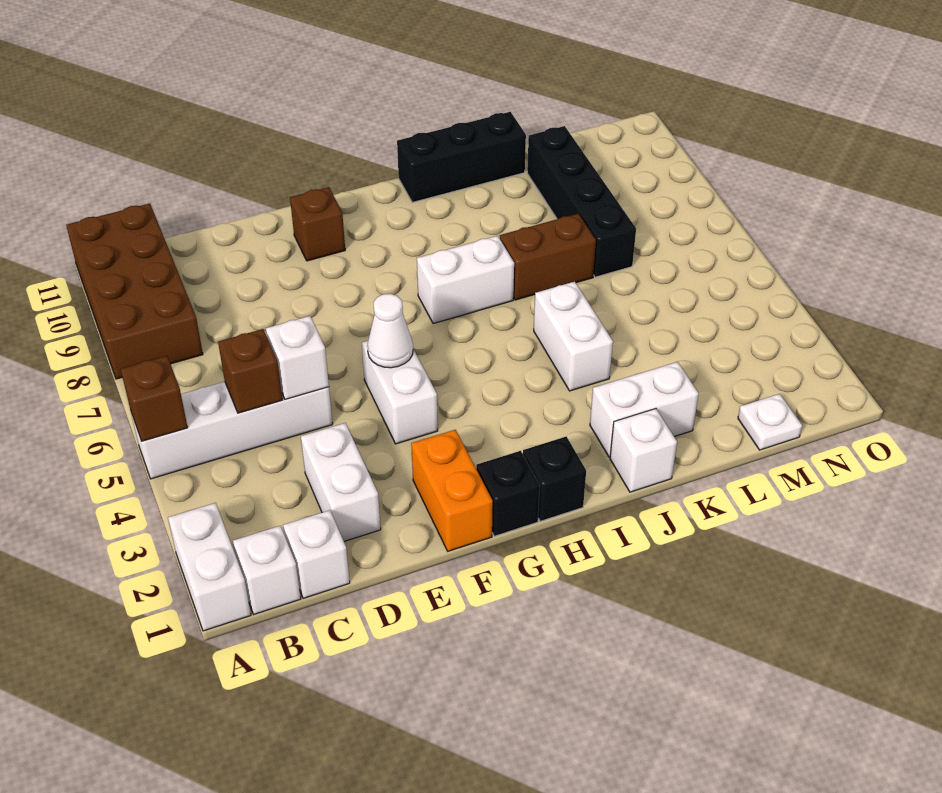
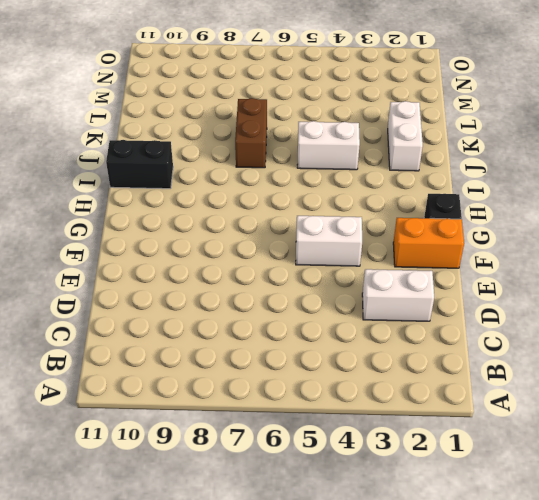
black 1x2 brick [106,140,173,189] -> black 1x3 brick [397,112,526,202]
none -> white 1x2 brick [168,503,251,631]
none -> white 1x4 brick [131,382,333,479]
none -> brown 2x4 brick [66,203,203,379]

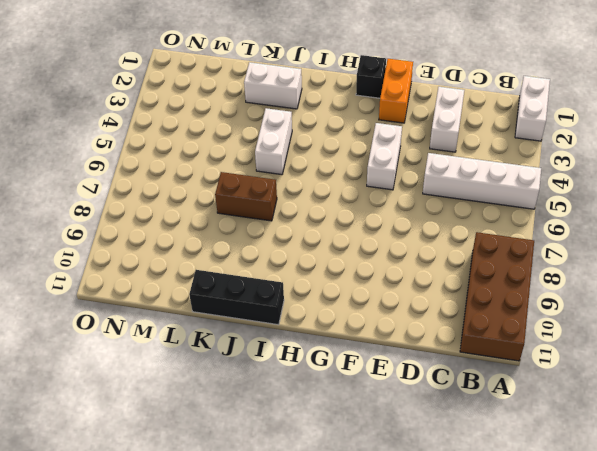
none -> white 1x1 brick [233,526,301,614]
none -> white 1x1 brick [283,510,350,598]
none -> brown 1x1 brick [290,187,345,261]

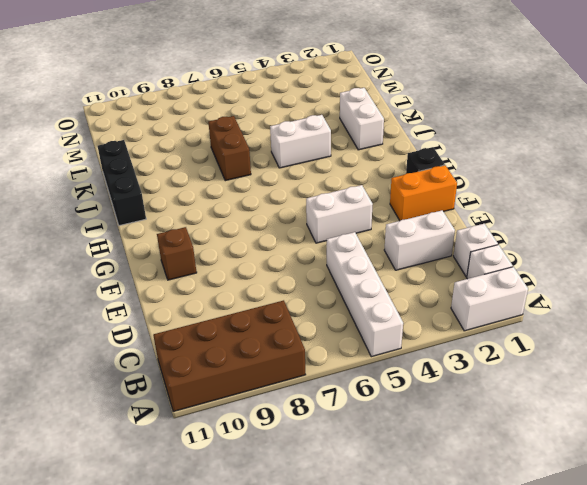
none -> black 1x1 brick [523,437,586,521]
none -> white 1x2 brick [417,236,514,324]
none -> white 1x1 brick [610,409,677,492]

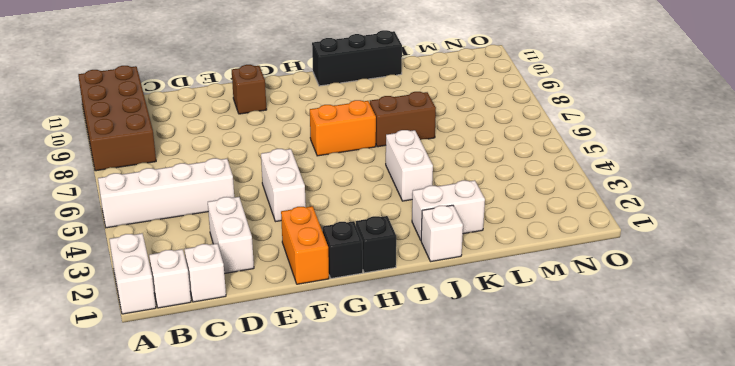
orange 1x2 brick [310,100,376,156] -> white 1x2 brick [417,236,514,324]
none -> black 1x4 brick [527,126,636,277]
none -> white 1x1 plate [738,394,802,450]
none -> brown 1x1 brick [121,356,188,441]

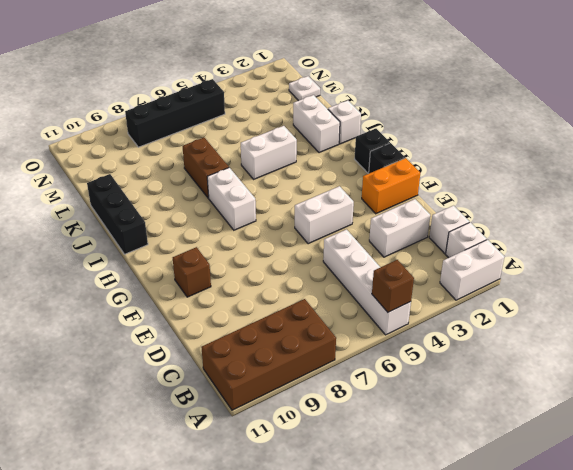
black 1x4 brick [125,79,225,147] -> black 1x4 brick moved to [527,126,636,277]
none -> brown 1x1 brick [218,329,282,413]
none -> white 1x1 brick [266,316,329,400]
none -> white 1x1 cone [367,294,413,368]

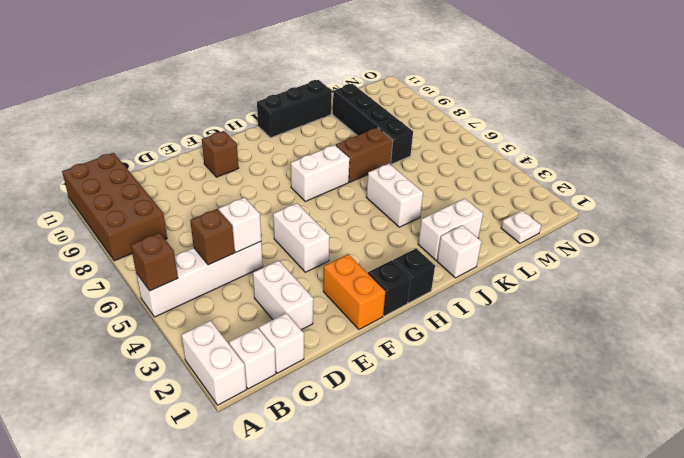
none -> white 1x1 cone [367,294,413,368]

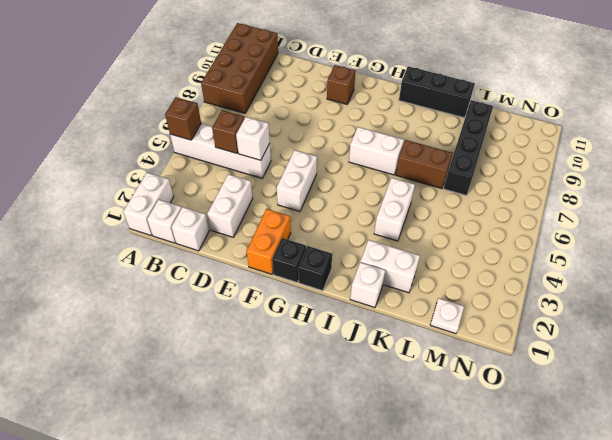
none -> white 1x1 cone [367,294,413,368]

